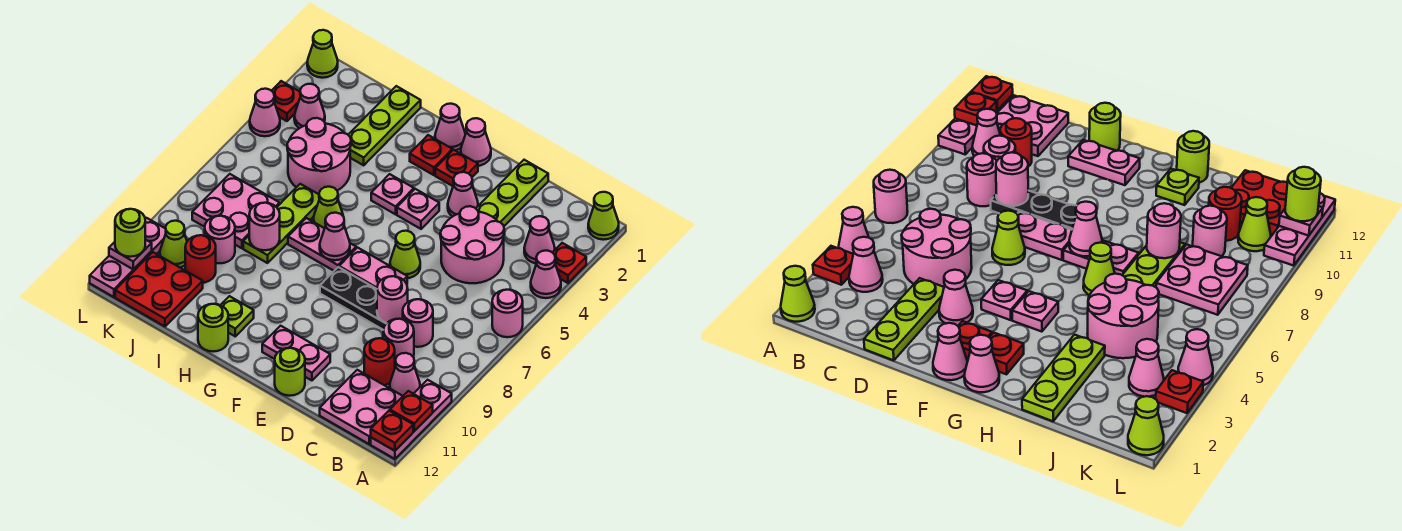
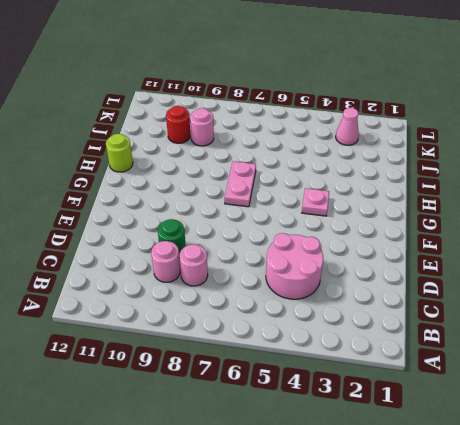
green 1x1 round brick [158,219,186,258] -> none
none -> lime 1x1 cone [588,192,619,240]
none -> red 1x1 plate [552,243,586,283]
none -> pink 1x1 cone [531,251,561,298]
none -> pink 1x1 round brick [492,290,523,337]

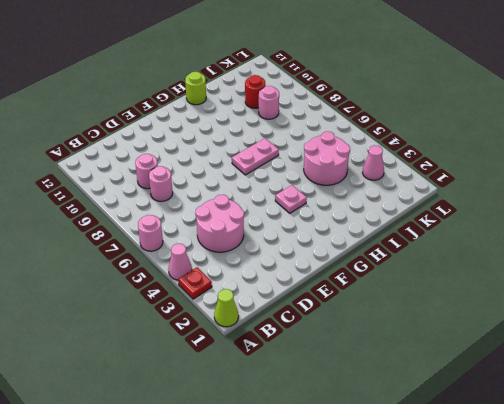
none -> pink 1x3 plate [371,380,452,459]
none -> pink 1x1 cone [524,216,555,264]
none -> pink 1x1 cone [390,353,420,396]
none -> pink 2x2 plate [320,370,403,444]

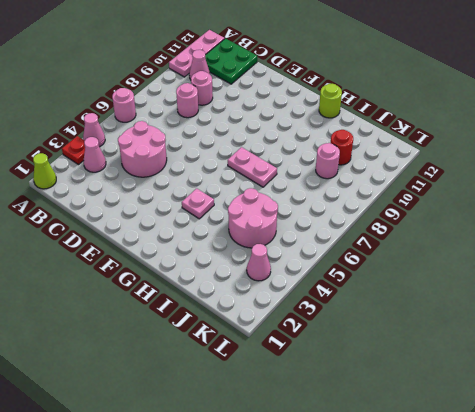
green 2x2 plate [205,38,257,84] -> pink 2x2 plate [320,370,403,444]
none -> red 1x1 round brick [364,338,395,385]
none -> lime 1x3 plate [476,160,548,226]
none -> black 1x3 plate [320,267,386,330]
none -> pink 1x1 cone [448,172,478,217]

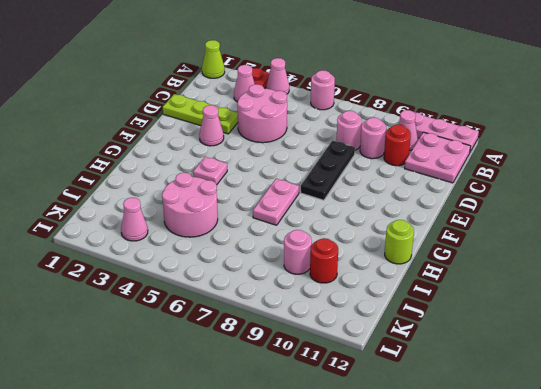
none -> lime 1x1 cone [390,231,420,278]
none -> pink 1x2 plate [339,248,407,289]
none -> pink 1x2 plate [262,326,330,380]
none -> lime 1x1 round brick [275,348,305,396]

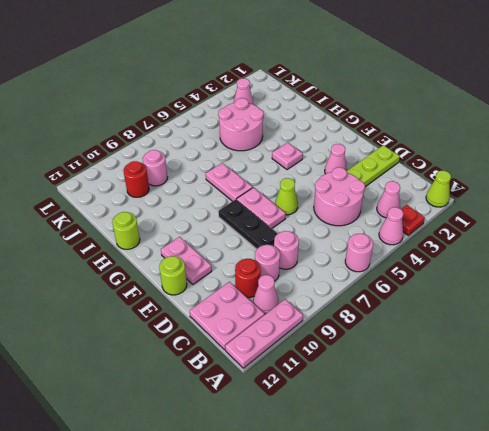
none -> pink 1x1 cone [461,118,491,166]
none -> red 1x1 plate [435,150,478,186]
none -> pink 1x1 plate [397,189,439,229]
none -> pink 1x1 cone [435,104,465,151]

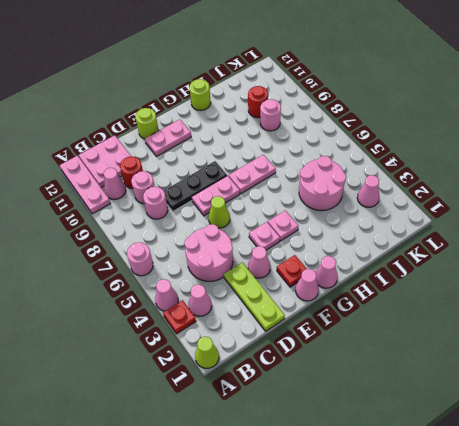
none -> red 1x1 plate [410,135,452,175]
none -> lime 1x1 cone [313,187,343,228]
none -> lime 1x1 plate [221,296,254,336]
none -> lime 1x3 plate [348,86,421,165]

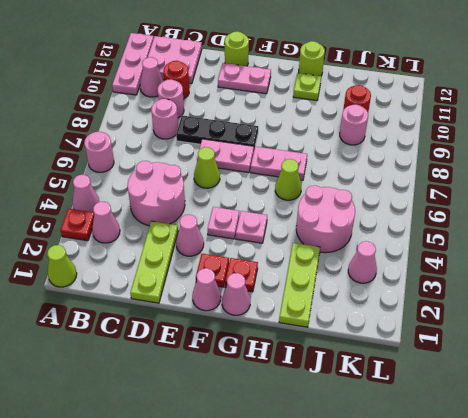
none -> lime 1x3 plate [243,184,319,263]
none -> pink 2x2 plate [192,174,280,248]
none -> red 2x2 plate [115,252,203,326]
none -> lime 1x1 cone [160,221,187,267]

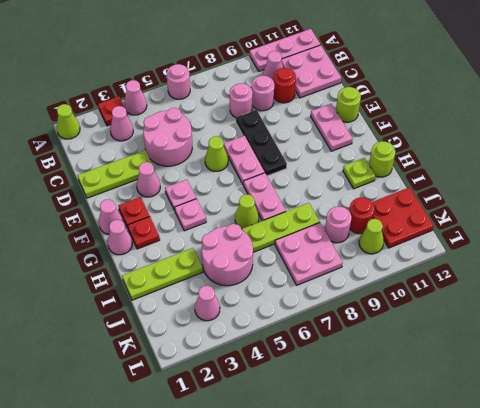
none -> lime 1x1 cone [307,30,338,78]
none -> red 1x1 plate [272,81,300,121]
none -> pink 1x1 cone [250,89,280,136]
none -> pink 1x3 plate [90,218,166,297]

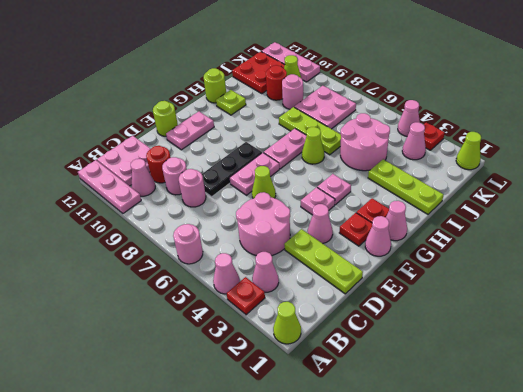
none -> red 1x1 plate [390,391,433,431]
none -> red 1x1 plate [371,411,413,451]
none -> pink 1x1 round brick [377,276,408,323]
none -> pink 1x1 cone [320,213,350,260]

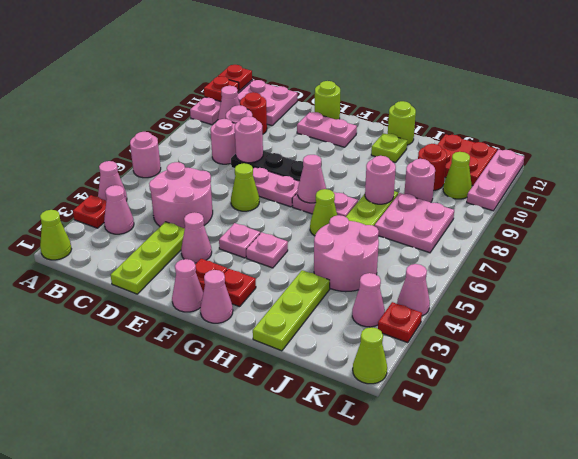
none -> pink 1x1 plate [109,239,152,269]
none -> lime 1x1 round brick [115,209,145,257]

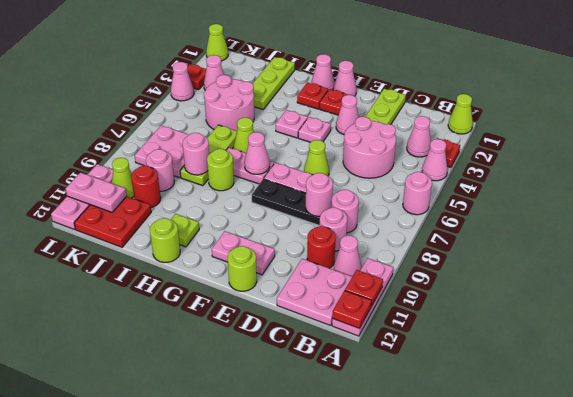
lime 1x1 round brick [207,149,234,191] -> lime 1x1 round brick moved to [115,209,145,257]
pink 1x2 plate [66,173,127,212] -> pink 1x1 plate [109,239,152,269]

